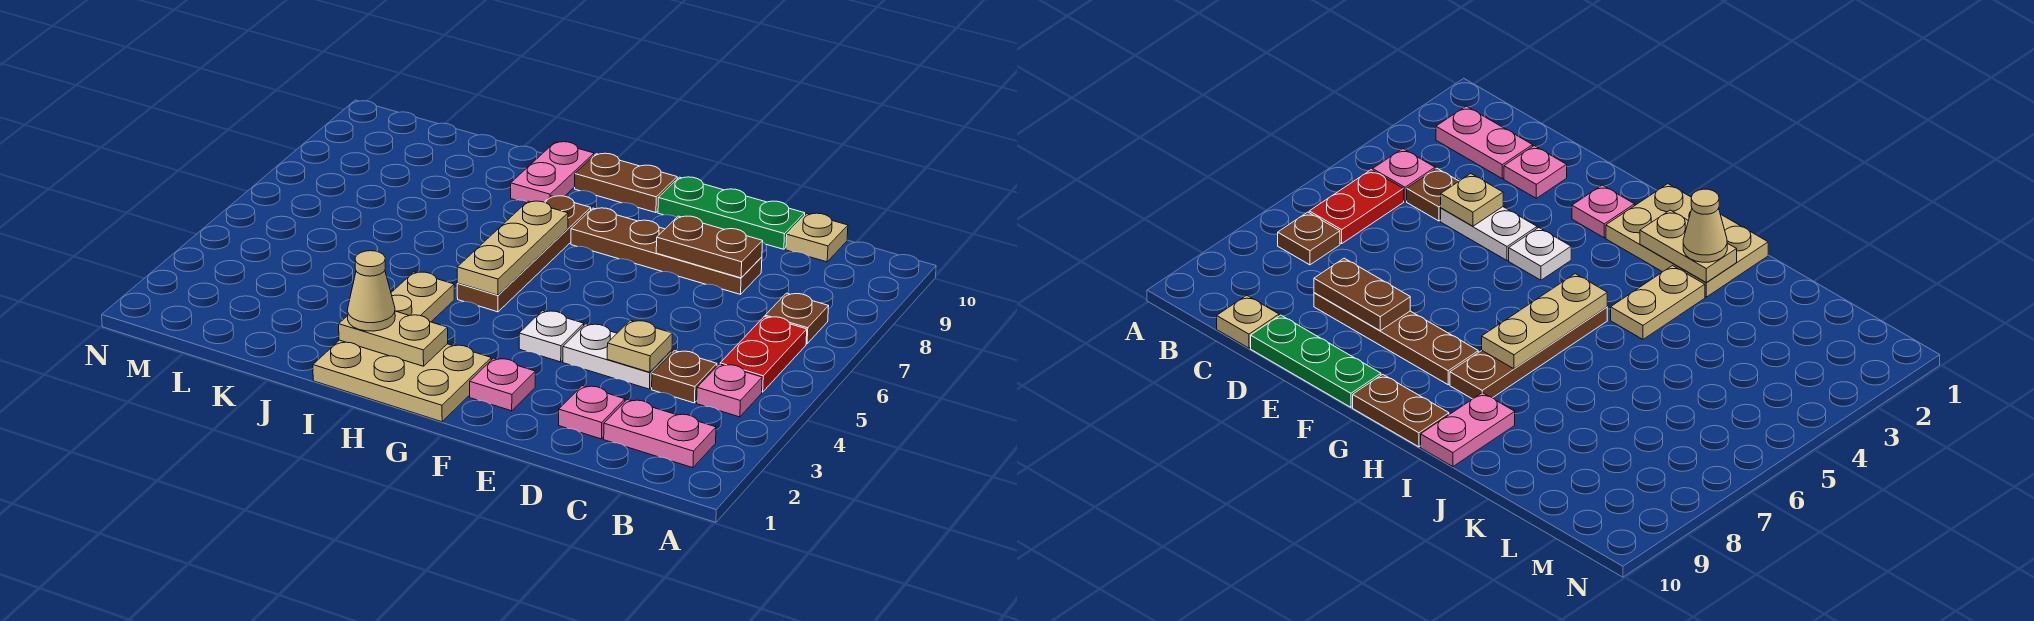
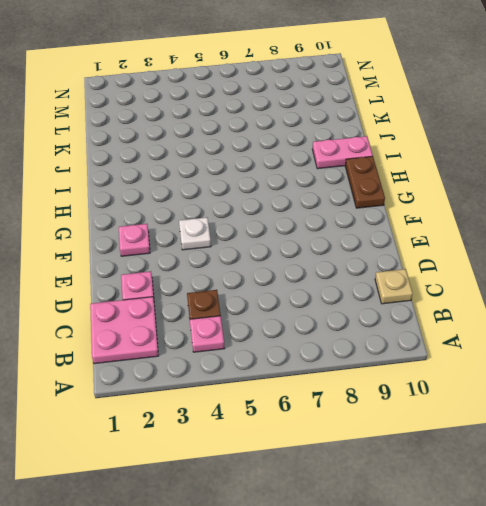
pink 2x2 plate [90,297,159,364] -> pink 1x2 plate [604,400,716,468]
none -> red 1x2 plate [720,316,807,392]
none -> brown 1x1 plate [765,293,829,344]
none -> white 1x2 plate [563,324,672,389]

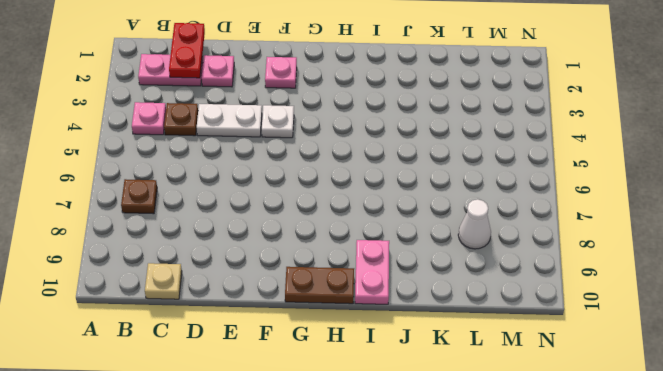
red 1x2 plate [169,23,205,78] -> red 1x2 plate moved to [720,316,807,392]
white 1x1 cone [458,199,491,249] -> none
none -> brown 1x4 plate [571,208,762,294]
none -> green 1x3 plate [658,177,805,249]
none -> tan 2x3 plate [313,340,491,422]

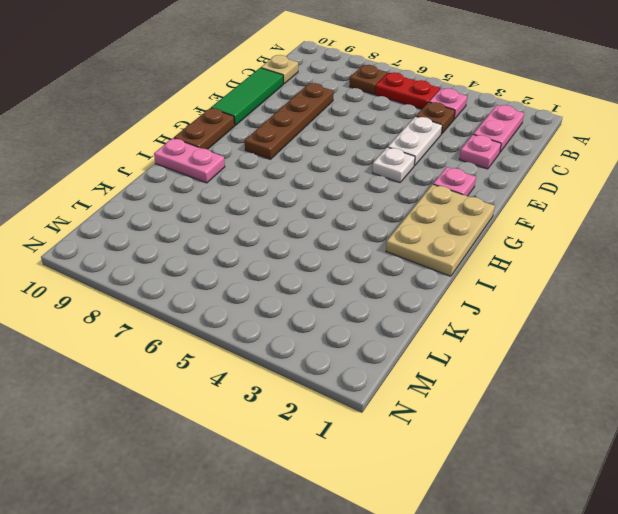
green 1x3 tile [211,68,283,125] -> green 1x3 plate [658,177,805,249]
none -> brown 1x4 plate [457,196,591,312]
none -> tan 1x2 plate [391,272,454,322]
none -> tan 1x1 plate [607,320,673,372]

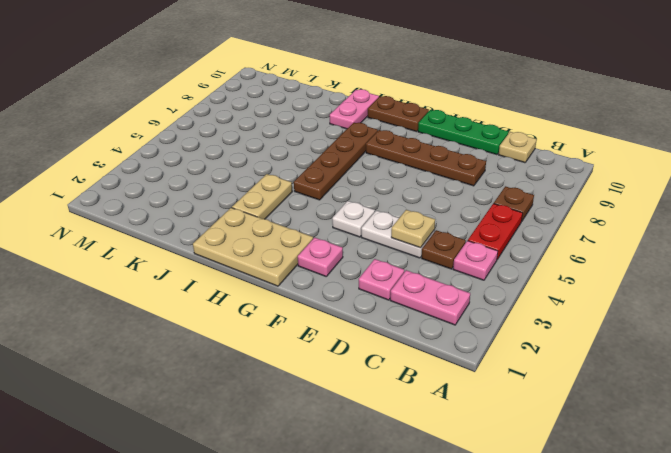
none -> brown 1x2 plate [656,216,763,278]
none -> tan 1x2 plate [339,311,448,366]
none -> tan 1x3 plate [457,201,568,295]

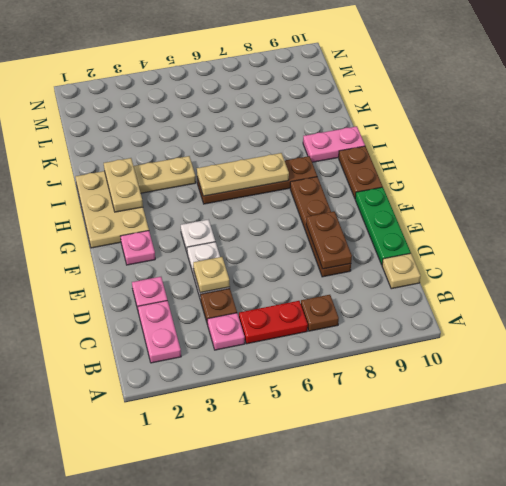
none -> tan 1x1 cone [347,251,395,331]

